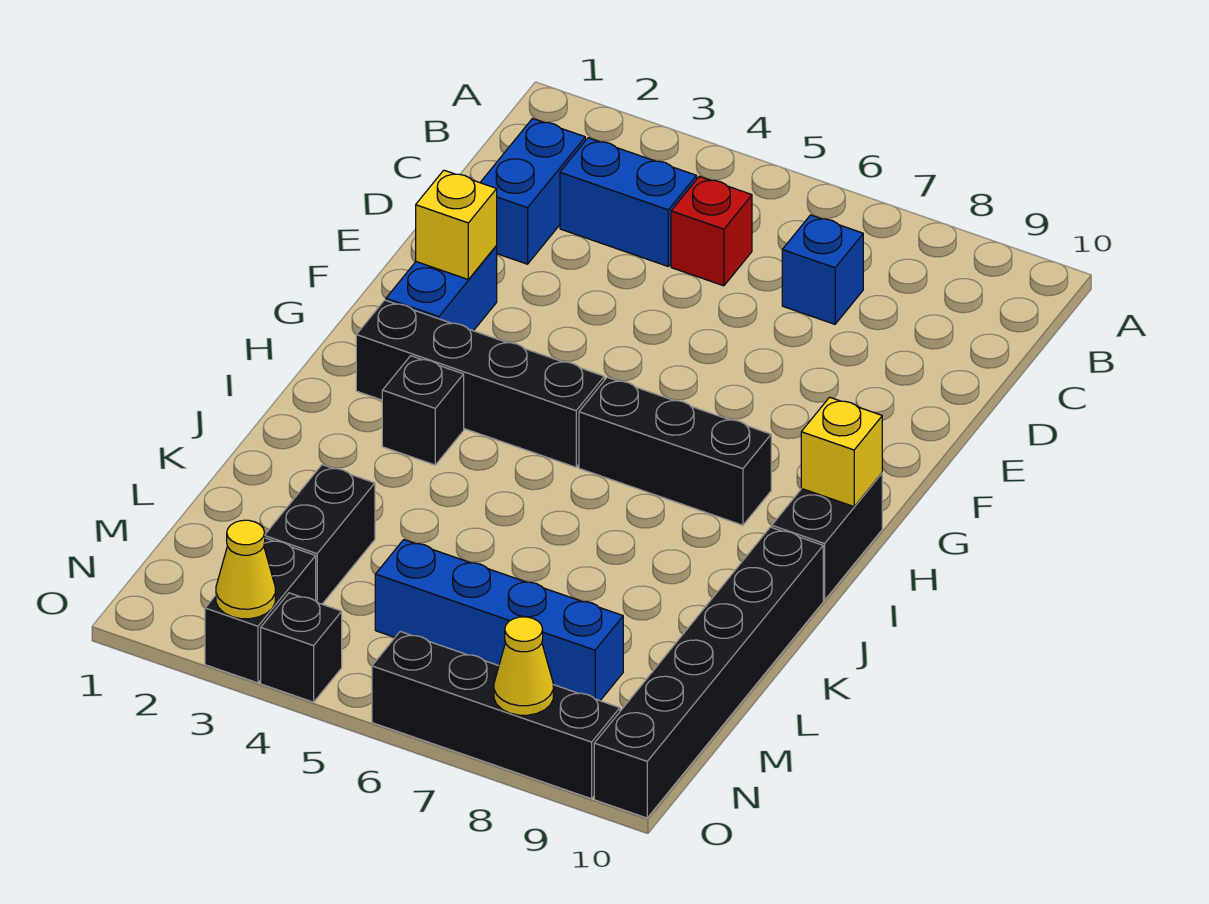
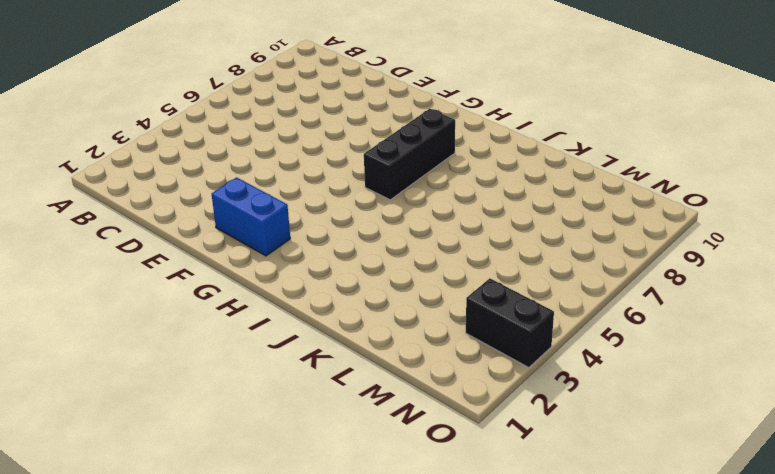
none -> blue 1x2 brick [480,119,585,264]
none -> blue 1x2 brick [560,138,697,266]
none -> red 1x1 brick [671,176,752,286]

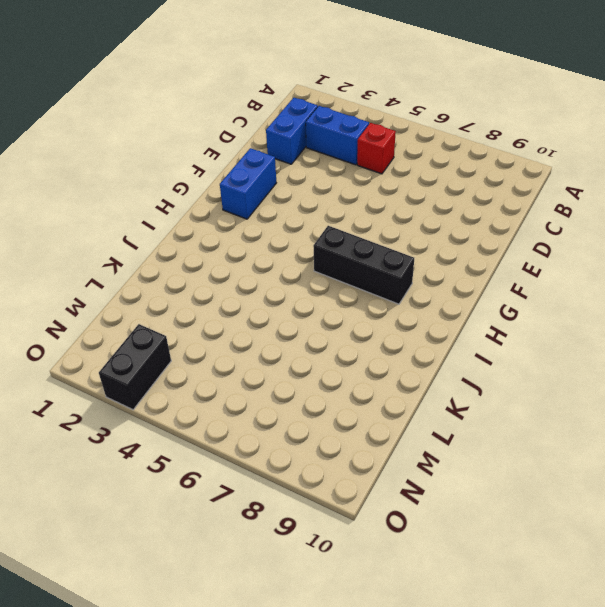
none -> blue 1x1 brick [782,215,863,324]
none -> black 1x4 brick [356,300,604,467]
none -> black 1x2 brick [772,473,882,600]

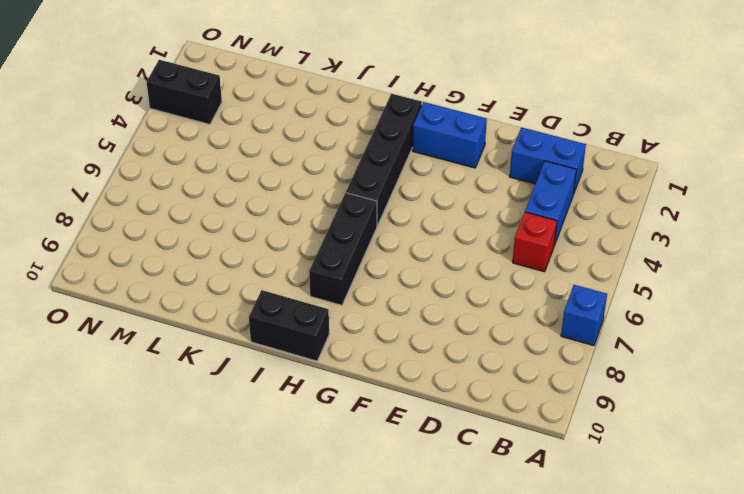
blue 1x1 brick [561,285,607,346] -> blue 1x1 brick moved to [782,215,863,324]
none -> black 1x1 brick [382,356,464,465]
none -> black 1x6 brick [594,527,823,818]
none -> black 1x2 brick [265,465,375,604]

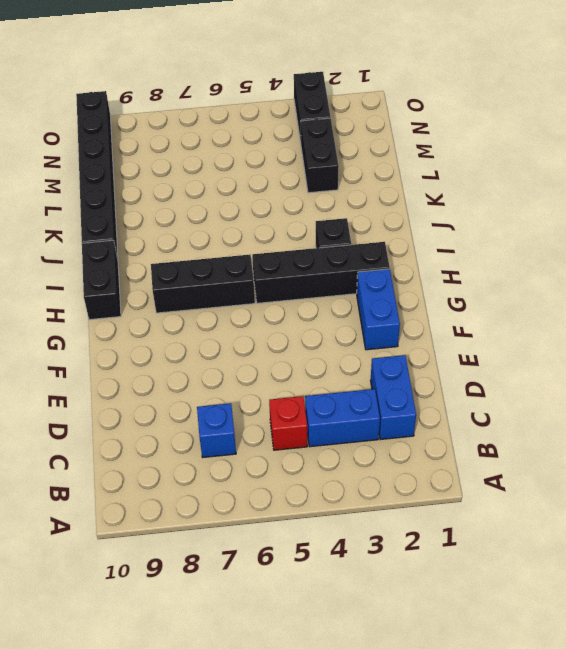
none -> blue 1x4 brick [375,540,623,701]
none -> black 1x1 brick [261,593,342,702]
none -> black 1x4 brick [372,632,620,799]

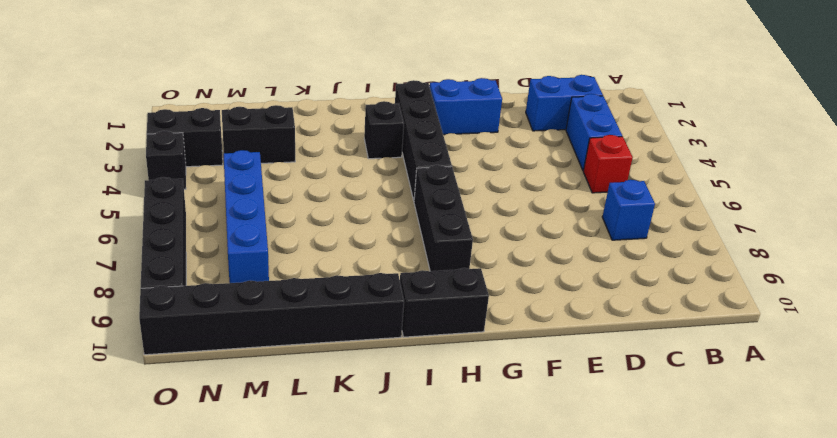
none -> yellow 1x1 brick [416,170,497,279]
none -> yellow 1x1 brick [801,397,882,507]
none -> yellow 1x1 cone [216,520,275,619]

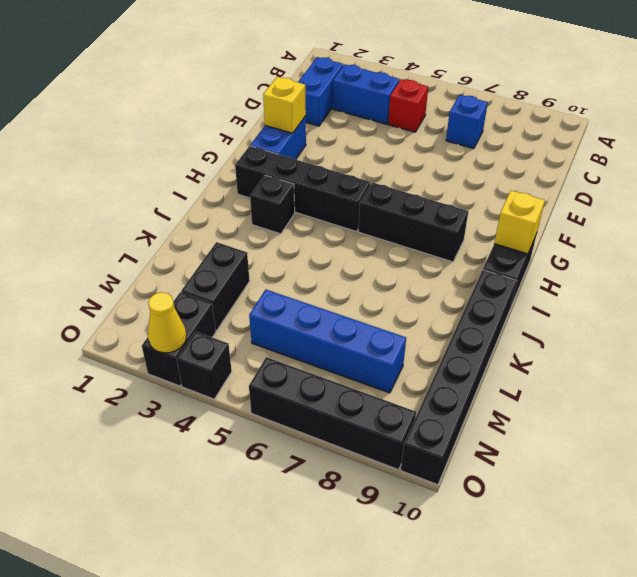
none -> yellow 1x1 cone [494,617,553,715]

